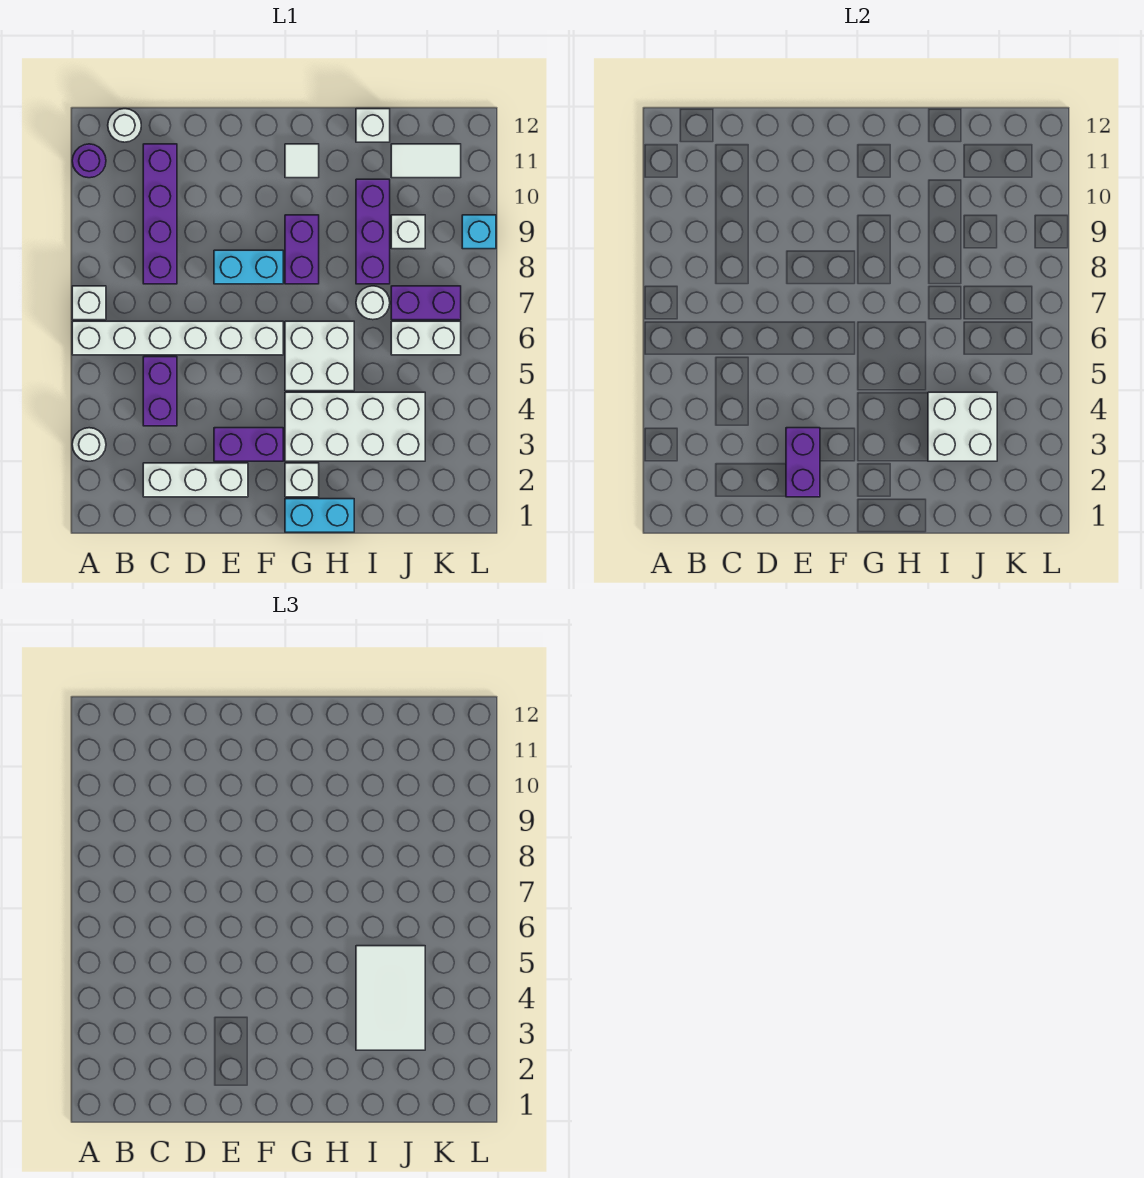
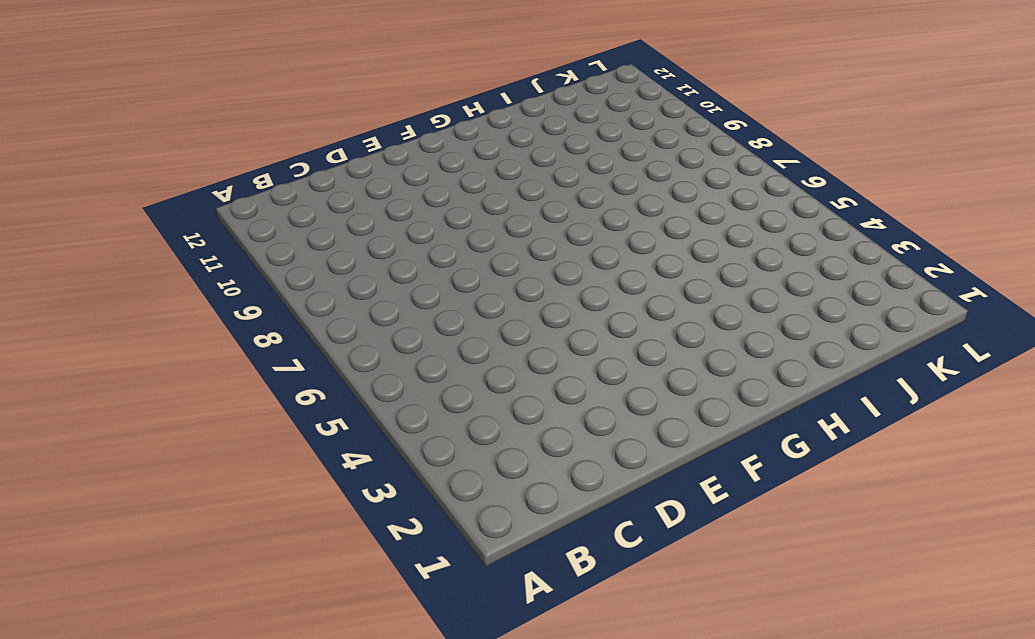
none -> white 1x1 round brick [72,428,106,461]
none -> white 1x6 brick [72,321,283,355]
none -> white 1x1 brick [72,286,106,320]

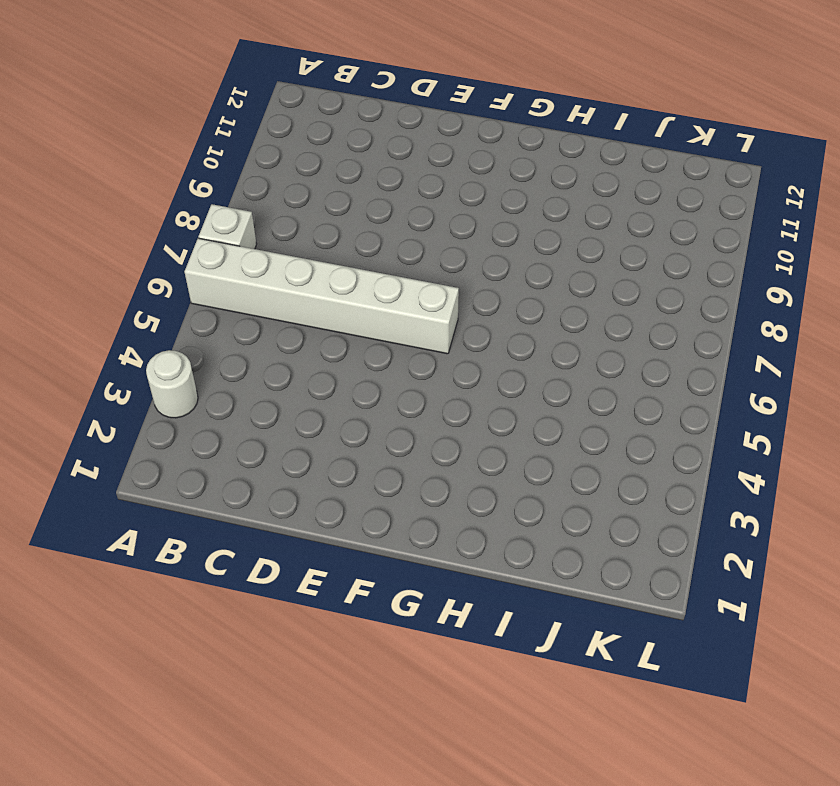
none -> purple 1x1 round brick [72,144,106,178]
none -> white 1x1 round brick [108,109,141,142]
none -> white 1x3 brick [143,463,248,497]

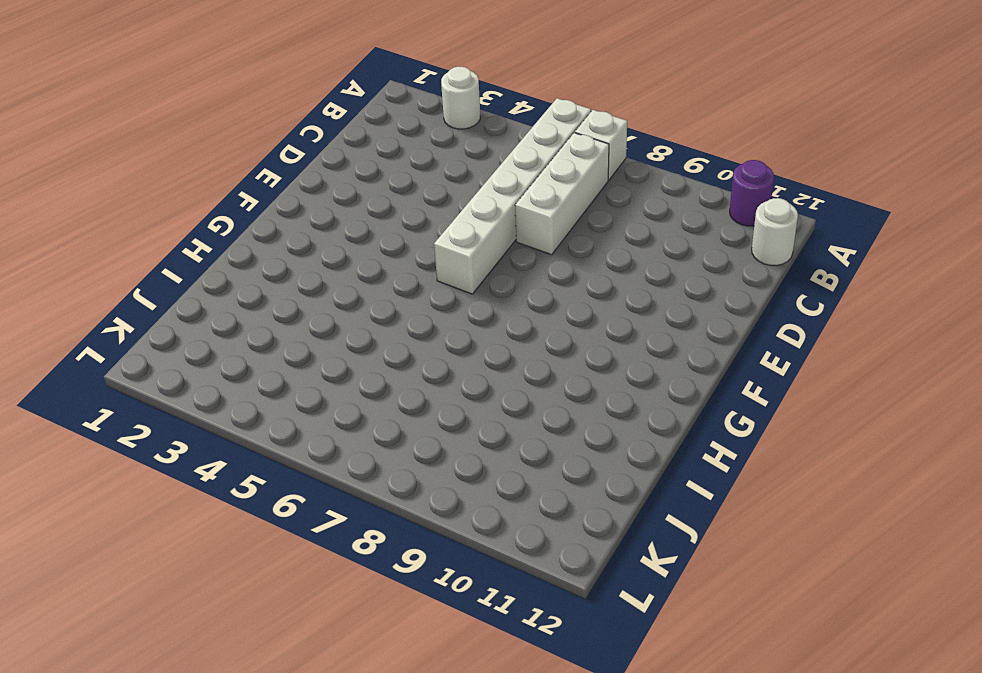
white 1x3 brick [515,133,609,255] -> white 1x3 brick moved to [143,463,248,497]
none -> purple 1x2 brick [143,357,177,426]
none -> purple 1x4 brick [143,144,177,284]
none -> purple 1x2 brick [214,428,283,461]

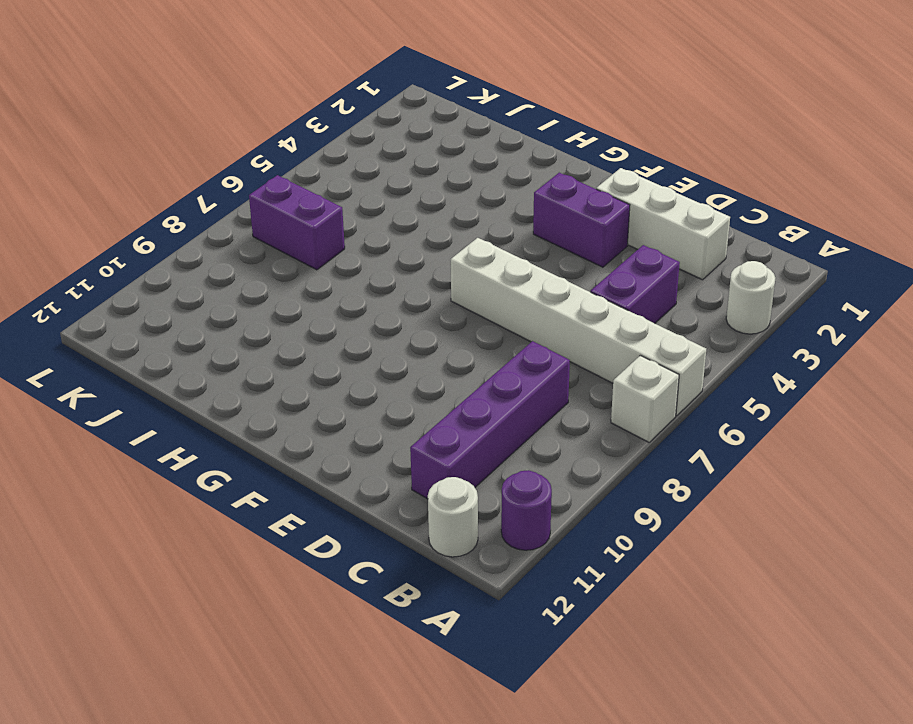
none -> cyan 1x2 brick [214,250,283,284]
none -> cyan 1x2 brick [285,499,354,532]
none -> white 1x1 brick [285,463,319,497]

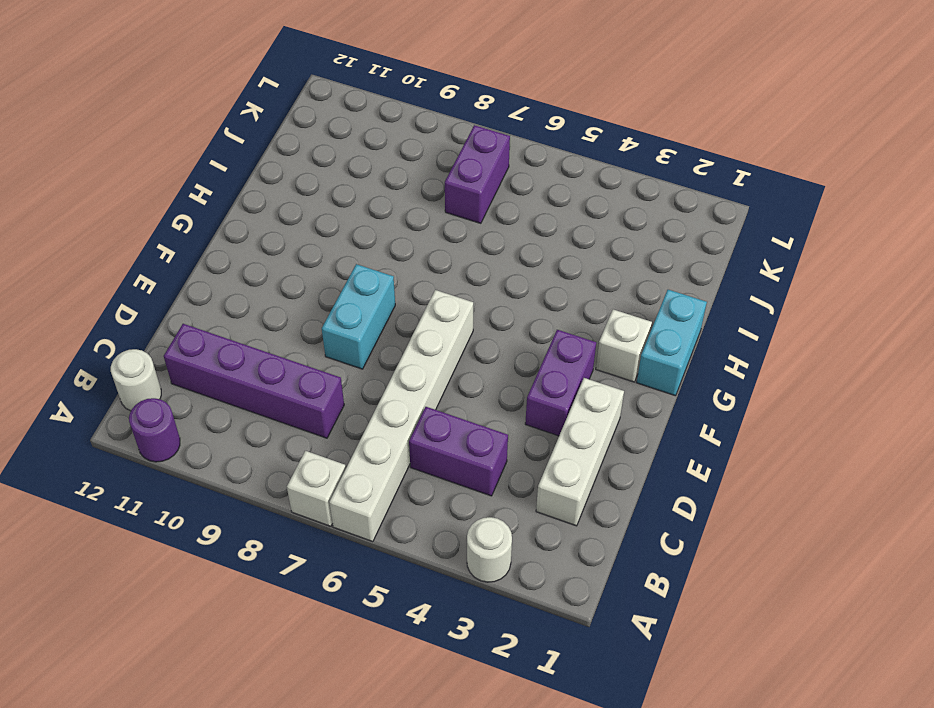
none -> white 2x4 brick [285,392,425,461]
none -> white 2x2 brick [285,321,354,391]
none -> purple 1x2 brick [285,215,319,284]

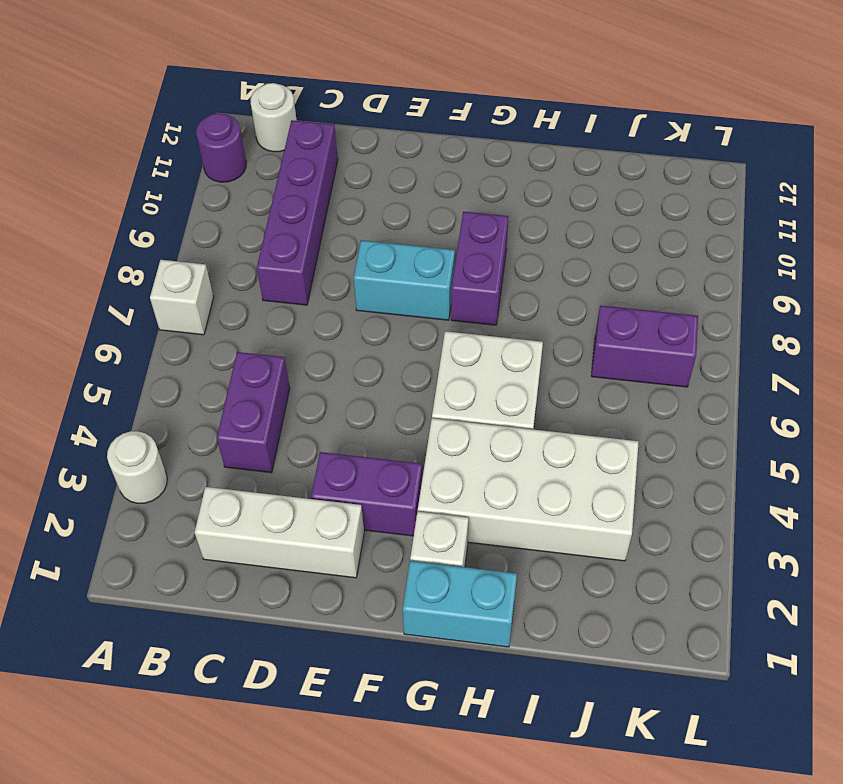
none -> white 1x6 brick [72,321,283,355]
none -> white 1x1 tile [285,144,319,178]
none -> white 1x1 round brick [356,286,390,320]

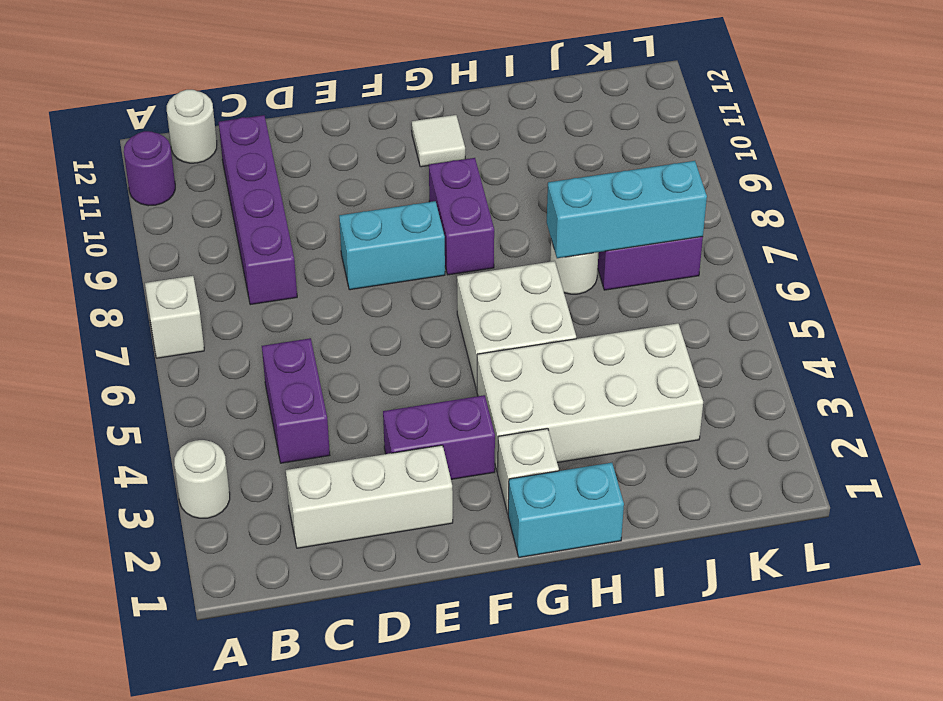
cyan 1x3 brick [547,161,707,258] -> none
none -> white 1x6 brick [72,321,283,355]
none -> purple 1x3 brick [356,179,390,284]
none -> white 1x1 brick [356,109,390,142]

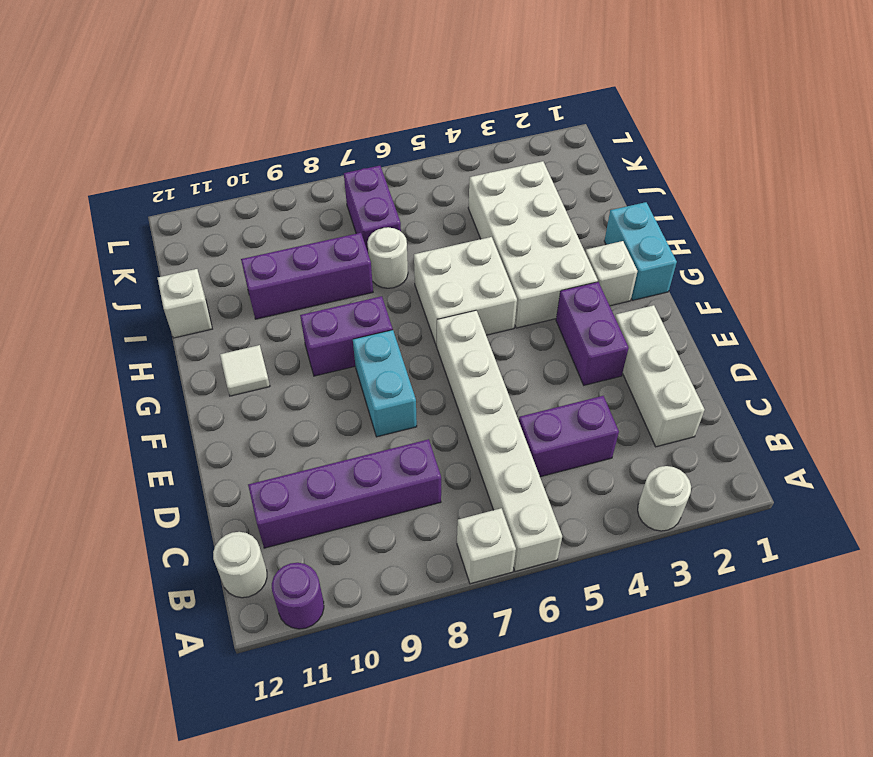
none -> white 1x2 brick [391,321,461,355]
none -> white 1x1 brick [391,215,425,249]
none -> white 1x2 tile [391,144,461,178]

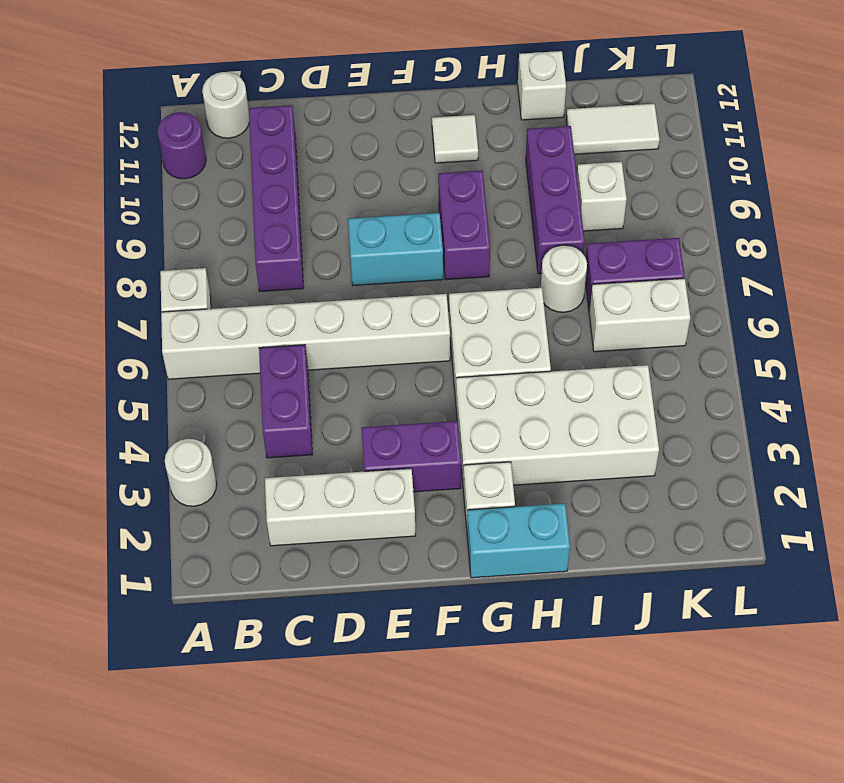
none -> cyan 1x1 brick [462,215,496,249]
none -> purple 1x2 brick [786,428,820,497]
none -> white 2x2 brick [928,392,997,461]

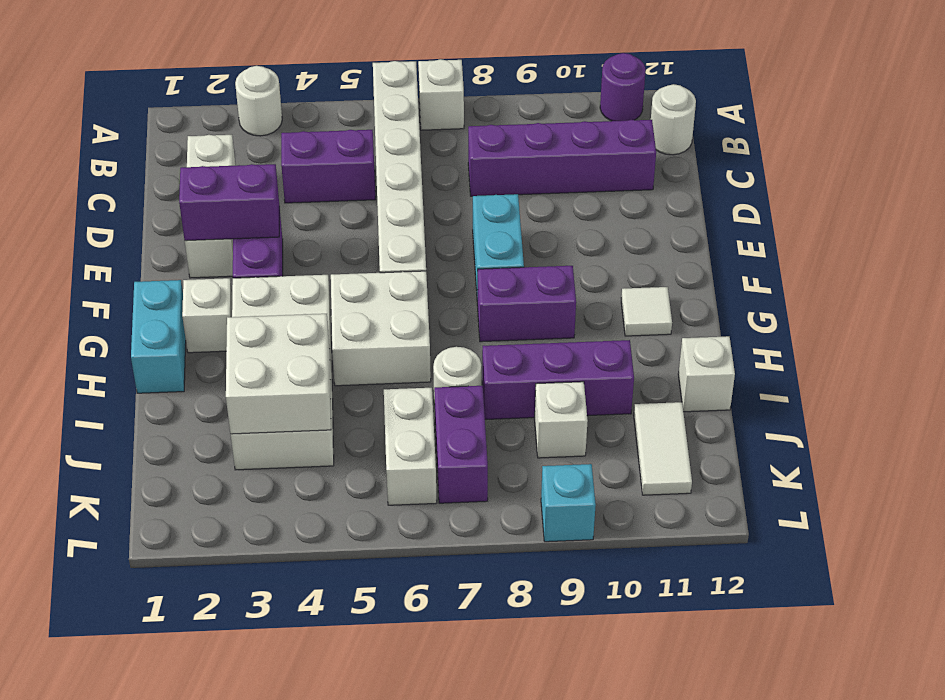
none -> white 2x3 tile [356,946,425,1050]

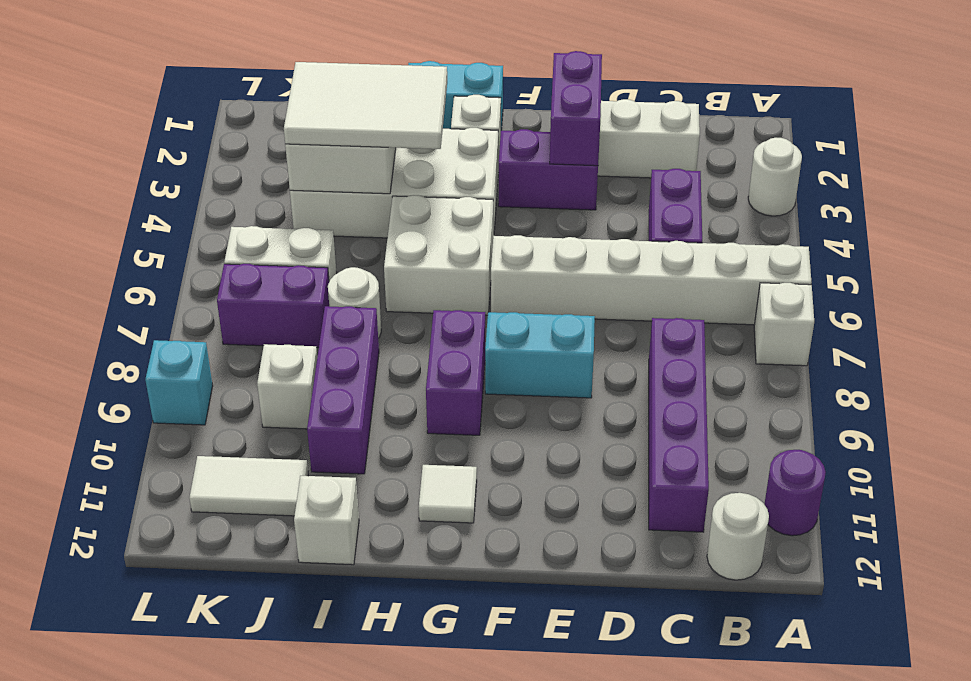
white 2x3 tile [284,62,447,149] -> white 2x3 tile turned to [356,946,425,1050]

